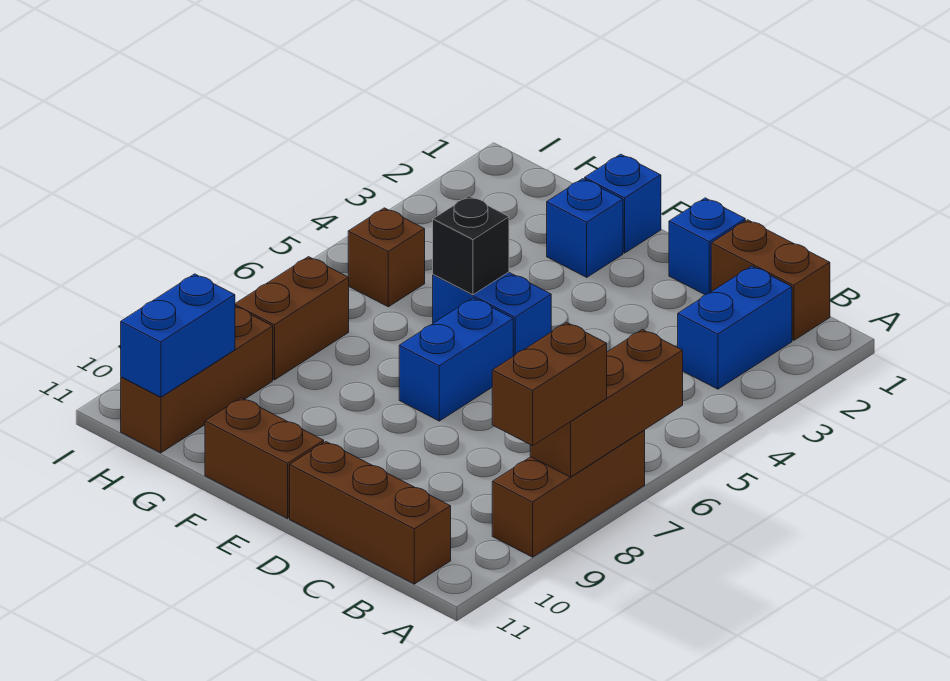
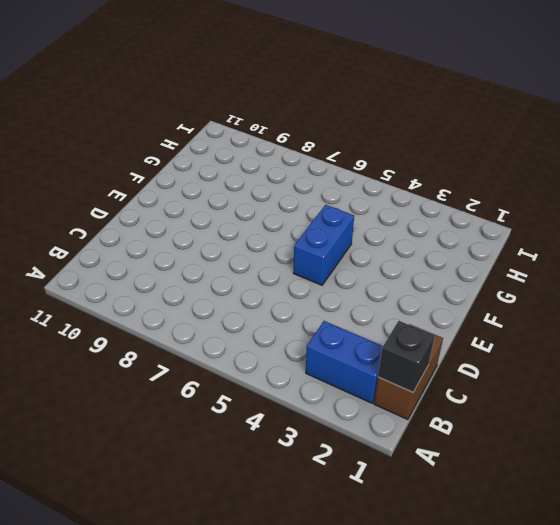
black 1x1 brick [378,321,435,392] -> black 1x1 brick moved to [433,196,509,295]
none -> brown 1x3 brick [492,430,645,557]
none -> brown 1x3 brick [290,442,451,584]
none -> blue 1x1 brick [669,198,745,295]

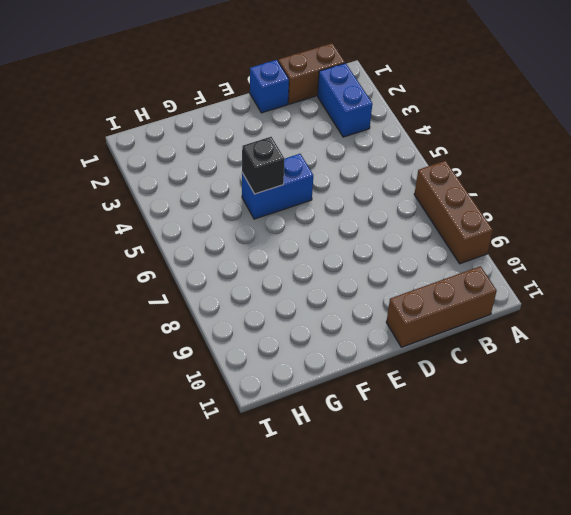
none -> blue 1x2 brick [399,298,513,421]
none -> brown 1x2 brick [205,398,324,518]
none -> blue 1x1 brick [585,154,661,253]

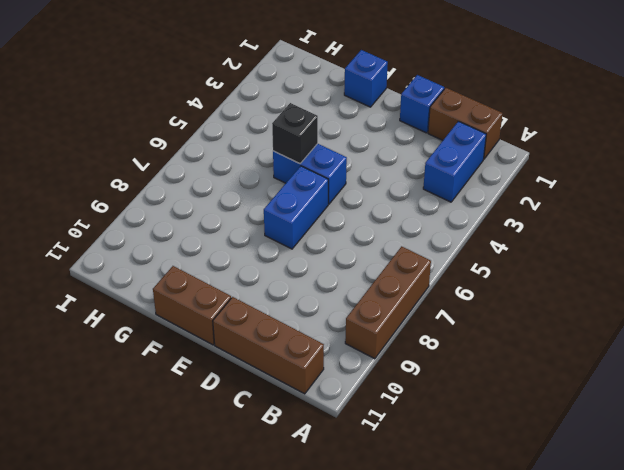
none -> blue 1x1 brick [547,179,623,277]
none -> brown 1x1 brick [348,208,425,307]
none -> brown 1x2 brick [235,257,349,380]

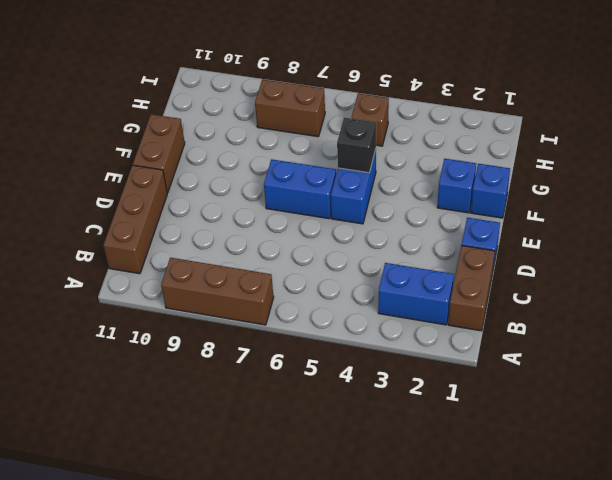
none -> brown 1x3 brick [121,307,273,453]
none -> brown 1x3 brick [530,330,683,477]
none -> blue 1x2 brick [121,274,235,397]

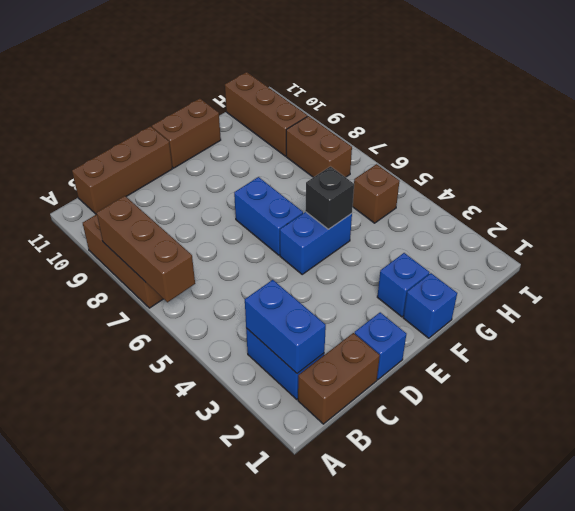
blue 1x2 brick [245,280,326,373] -> blue 1x2 brick moved to [121,274,235,397]
none -> brown 1x2 brick [492,323,607,446]

